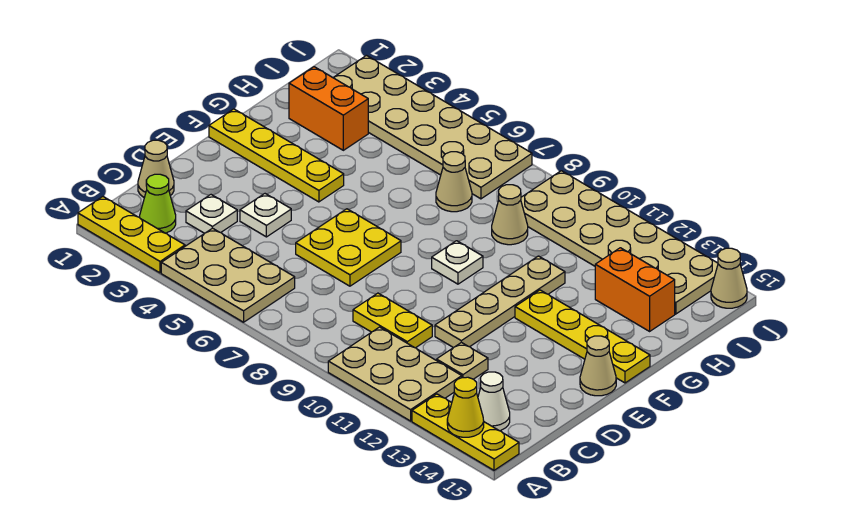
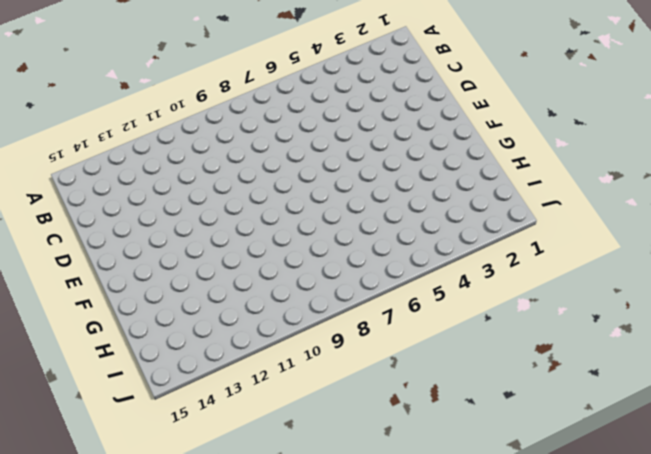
none -> yellow 1x3 plate [78,197,185,273]
none -> tan 2x3 plate [161,228,295,322]
none -> tan 2x3 plate [328,327,462,421]

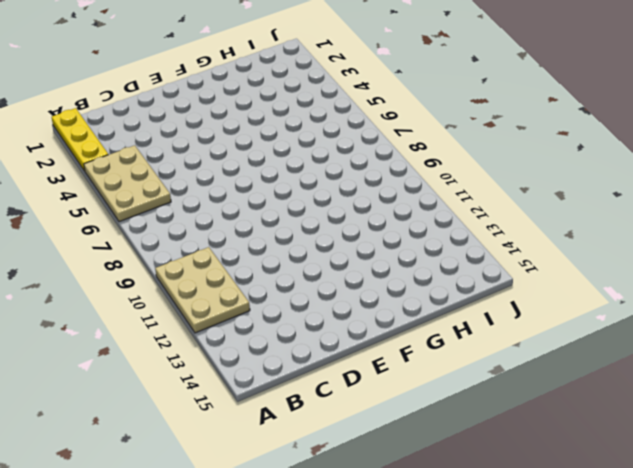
none -> yellow 1x3 plate [412,394,519,470]
none -> lime 1x1 cone [140,174,176,233]
none -> white 1x1 cone [478,372,510,431]

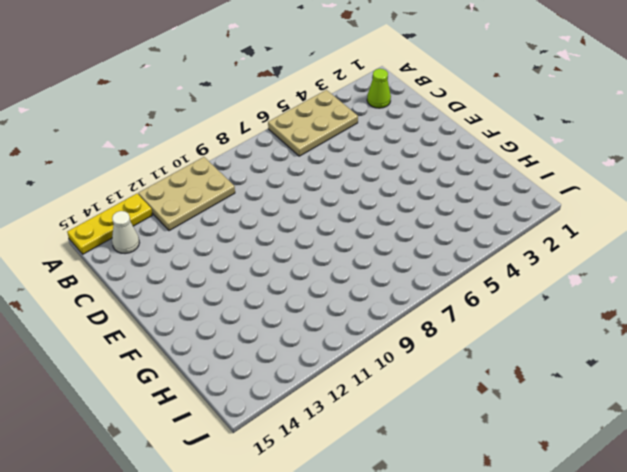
none -> yellow 1x3 plate [78,197,185,273]
none -> tan 1x1 cone [138,140,174,198]
none -> white 1x1 plate [186,195,237,233]

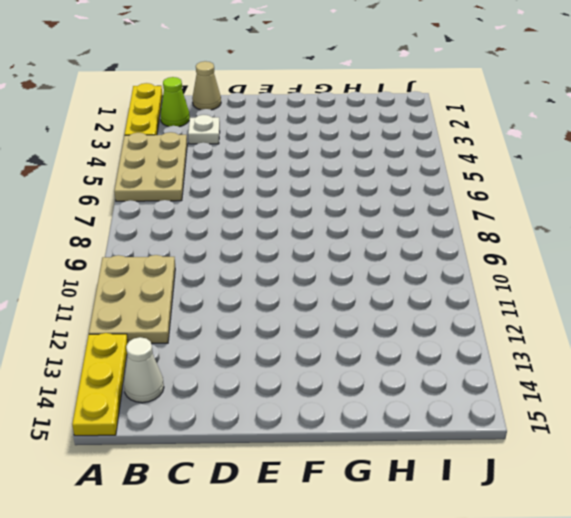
none -> yellow 1x2 plate [353,293,432,348]
none -> tan 1x1 plate [437,342,488,379]
none -> white 1x1 plate [240,194,291,237]

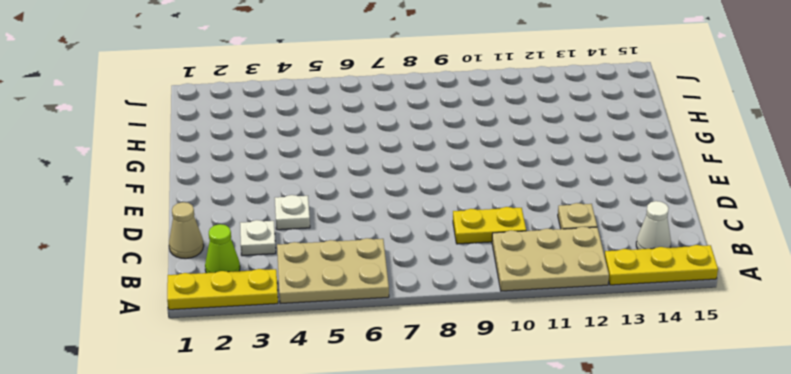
none -> yellow 2x2 plate [296,209,401,286]
none -> tan 1x4 plate [435,256,565,348]
none -> tan 1x1 cone [580,336,616,396]

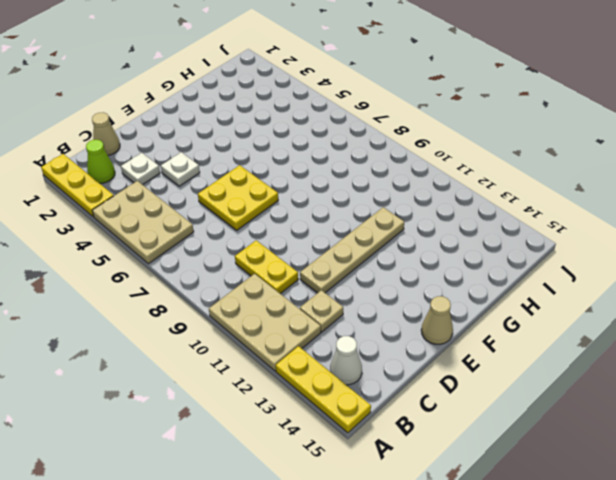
none -> yellow 1x4 plate [209,109,344,202]
none -> white 1x1 plate [432,241,483,284]
none -> yellow 1x4 plate [515,290,650,383]

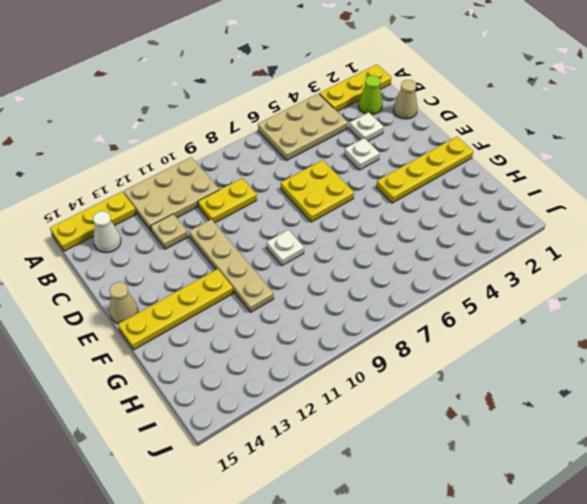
none -> orange 1x2 brick [289,67,368,150]
none -> tan 1x1 cone [436,152,472,212]
none -> tan 1x1 cone [492,185,528,245]

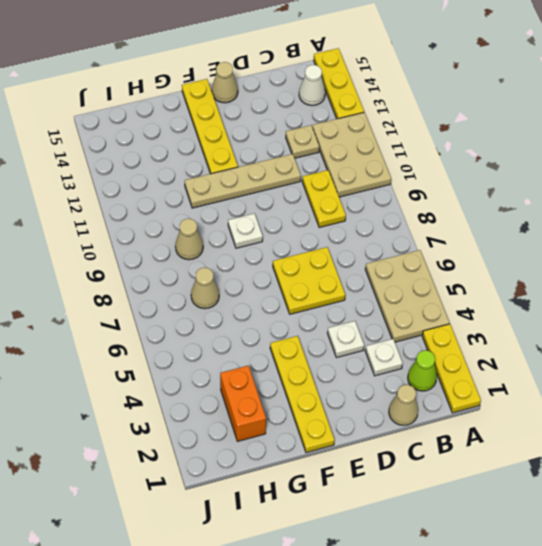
none -> orange 1x2 brick [595,248,675,331]
none -> tan 2x6 plate [333,55,532,199]
none -> tan 2x6 plate [521,171,718,314]

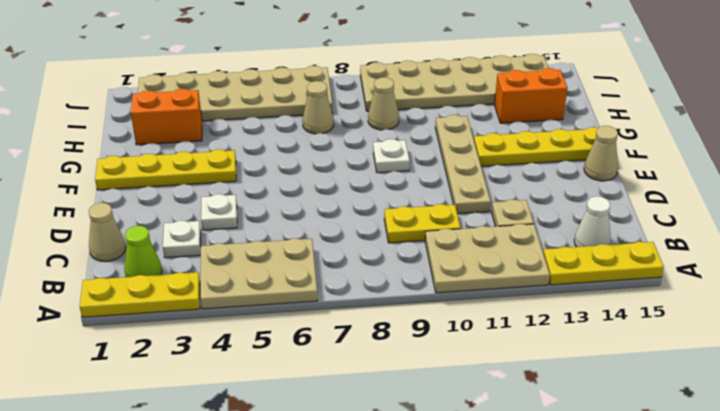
none -> yellow 2x2 plate [296,209,401,286]
none -> tan 1x1 cone [711,248,747,308]
none -> yellow 1x1 cone [447,377,484,437]

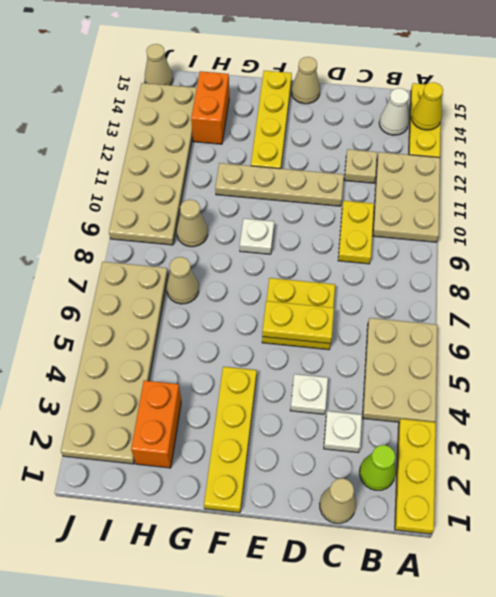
yellow 1x2 plate [262,301,334,344] -> none

